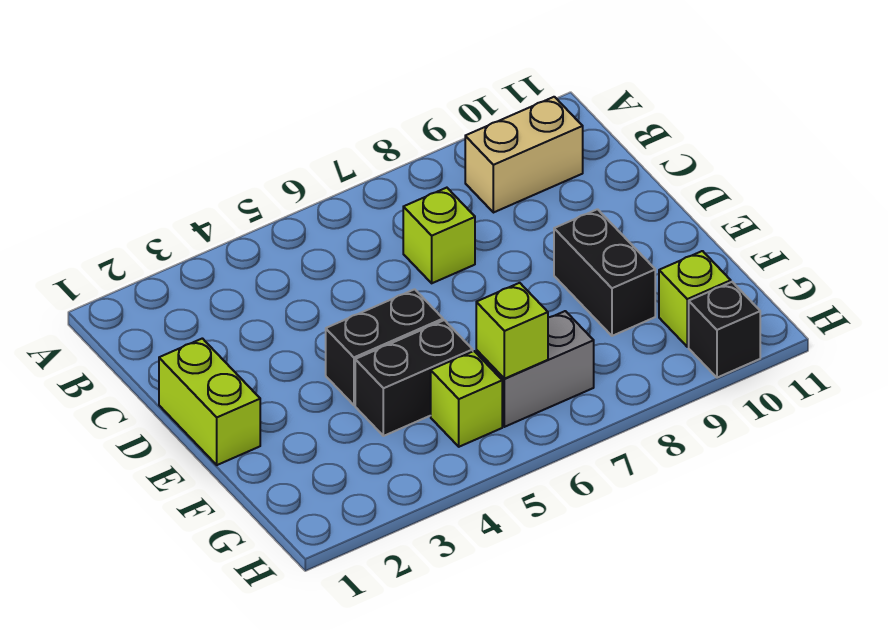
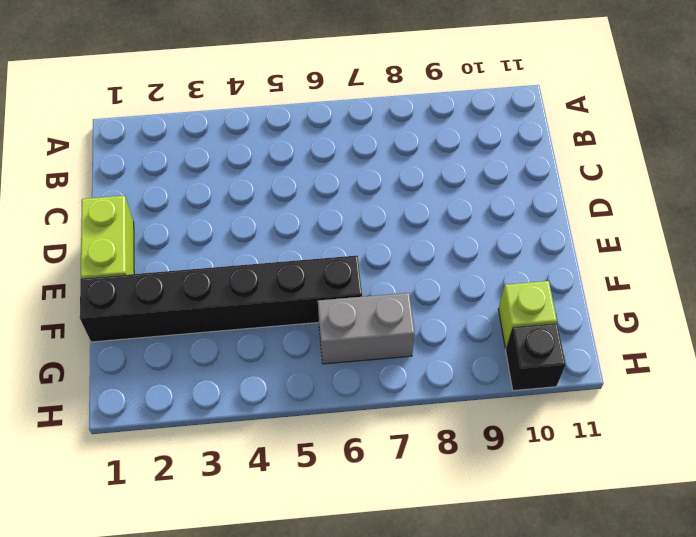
black 1x6 brick [80,255,362,342] -> black 1x2 brick [355,320,473,436]
none -> tan 1x2 brick [465,97,583,213]
none -> lime 1x1 brick [403,188,475,283]

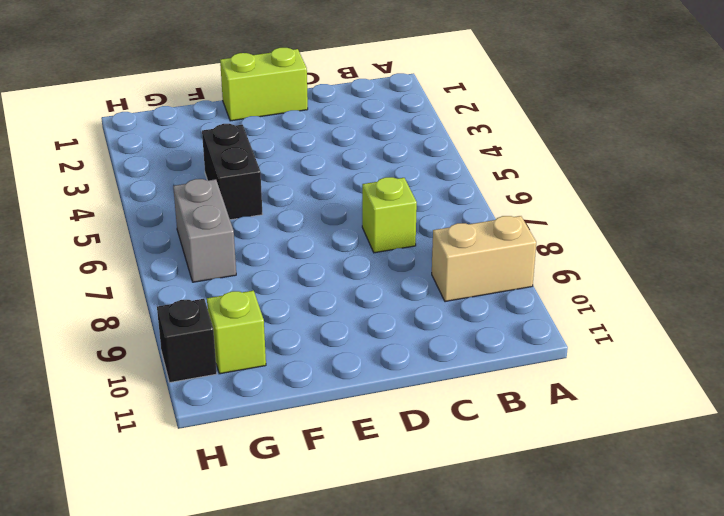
tan 1x2 brick [432,216,536,302] -> tan 1x2 brick turned to [465,97,583,213]
none -> black 1x2 brick [326,289,443,405]
none -> black 1x2 brick [554,209,655,336]

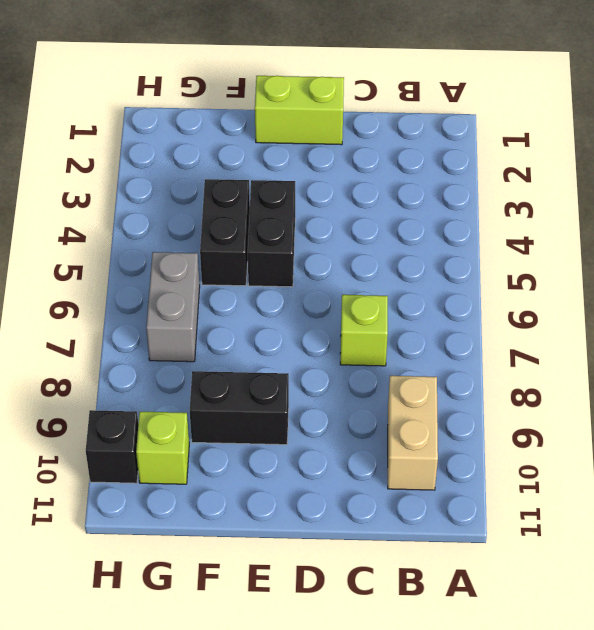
none -> lime 1x1 brick [431,351,502,447]
none -> lime 1x1 brick [476,283,548,379]

